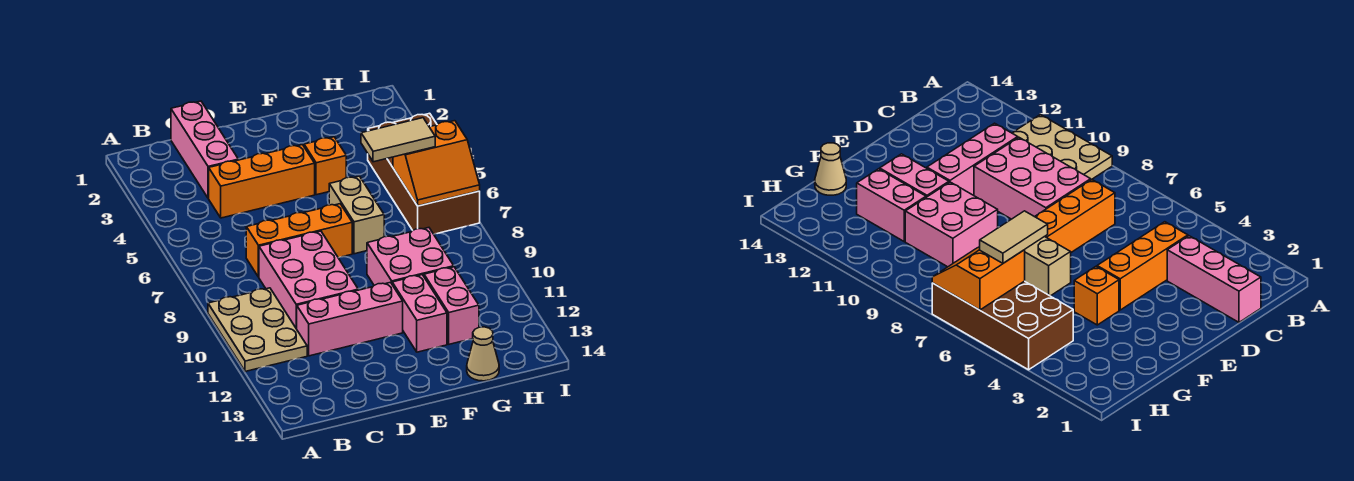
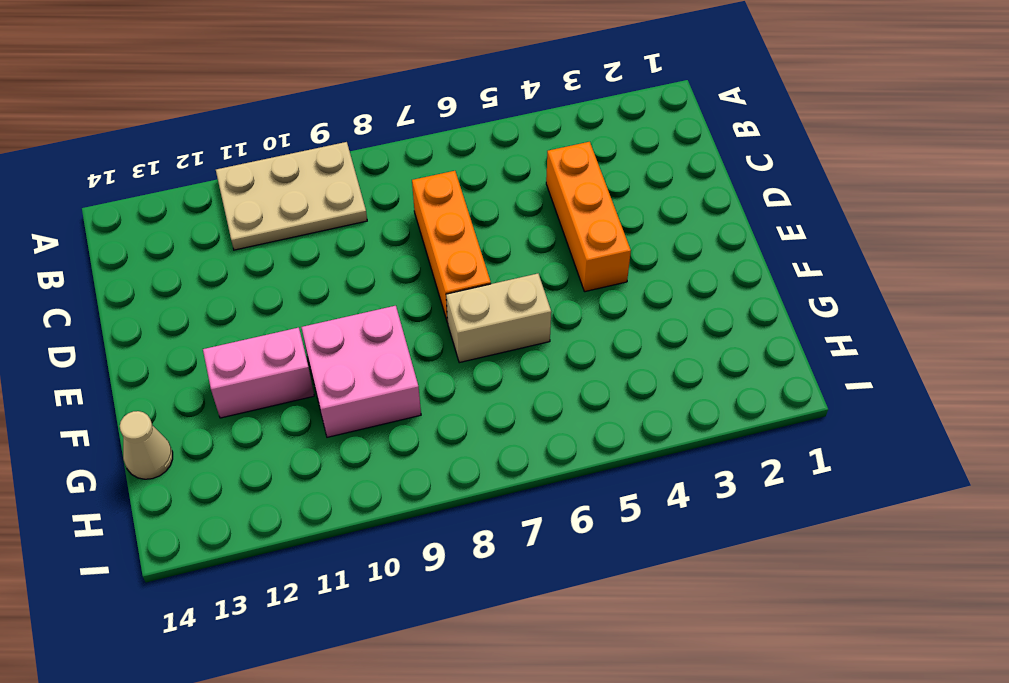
none -> pink 1x3 brick [171,101,238,198]
none -> pink 2x3 brick [259,231,358,329]
none -> pink 1x3 brick [297,282,403,356]

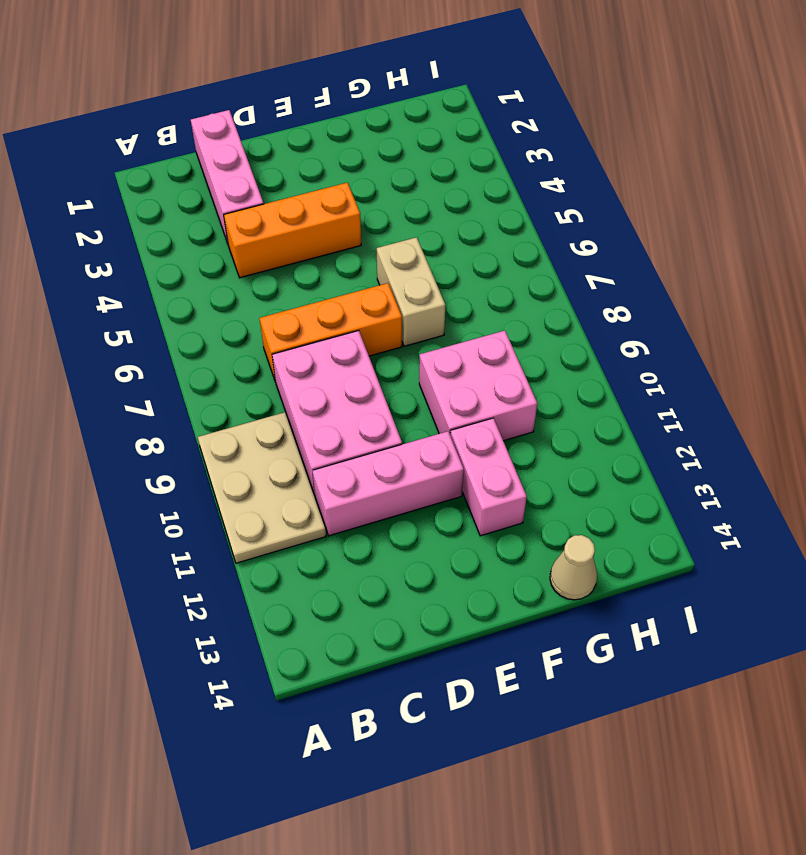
none -> orange 1x1 brick [304,137,346,195]
none -> pink 1x2 brick [424,267,479,344]
none -> brown 2x4 brick [368,113,480,234]

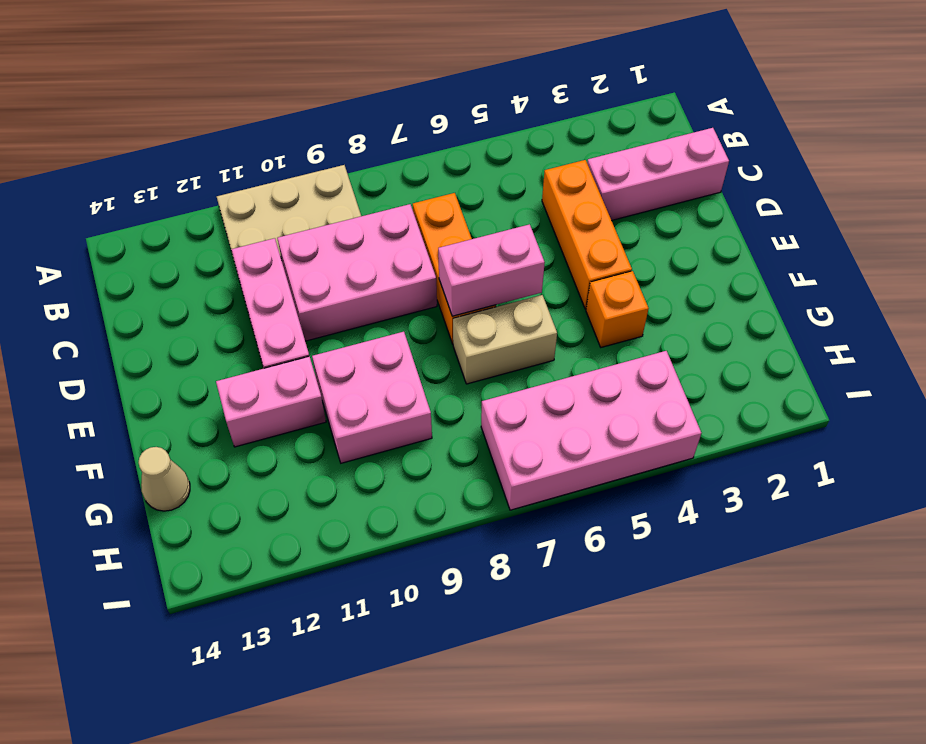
pink 1x2 brick [438,224,545,316] -> pink 1x2 brick moved to [424,267,479,344]
pink 2x4 brick [481,351,701,510] -> brown 2x4 brick [368,113,480,234]
none -> orange 2x2 slope [393,121,480,206]
none -> tan 1x2 tile [361,118,435,162]

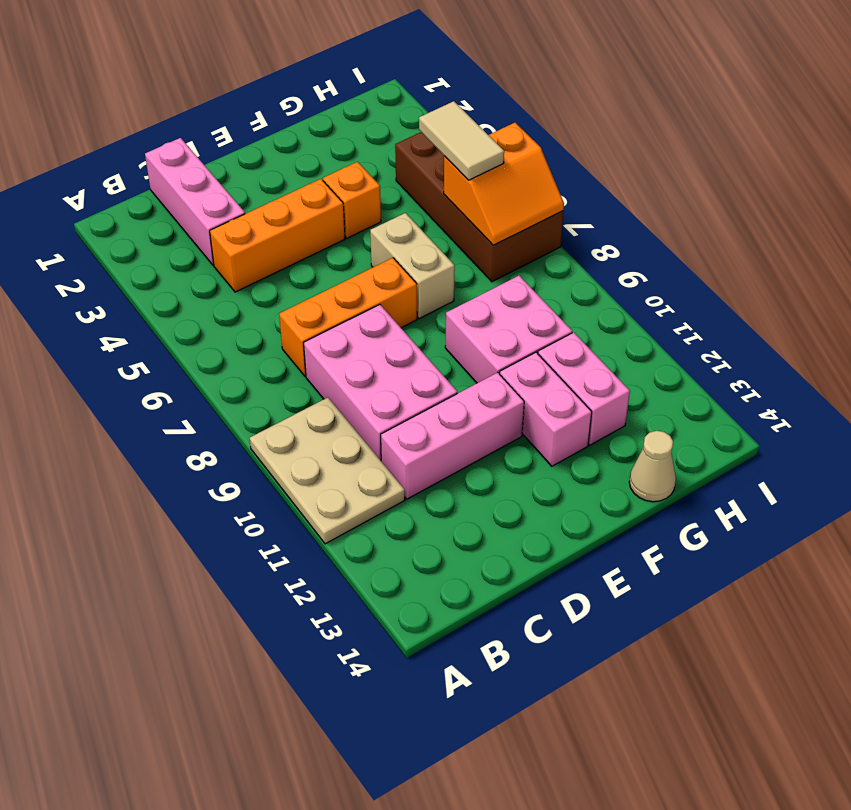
tan 1x2 tile [419,101,504,180] -> tan 1x2 tile turned to [361,118,435,162]

